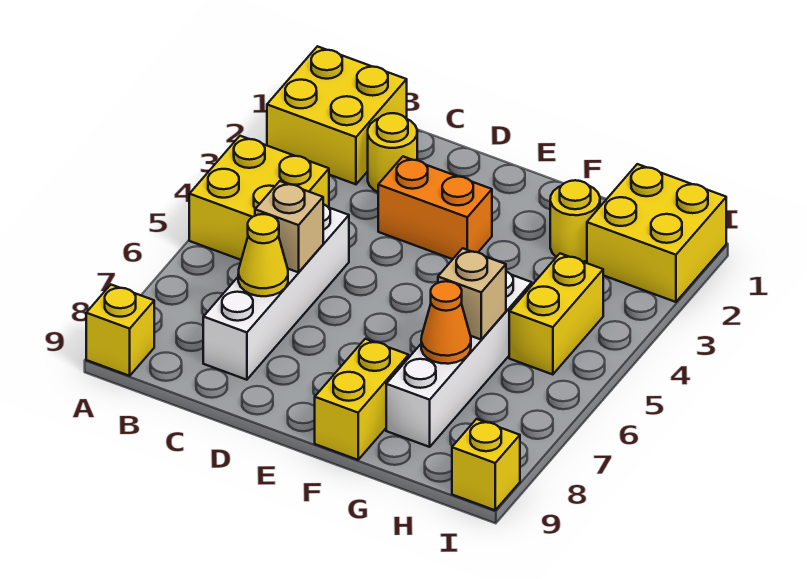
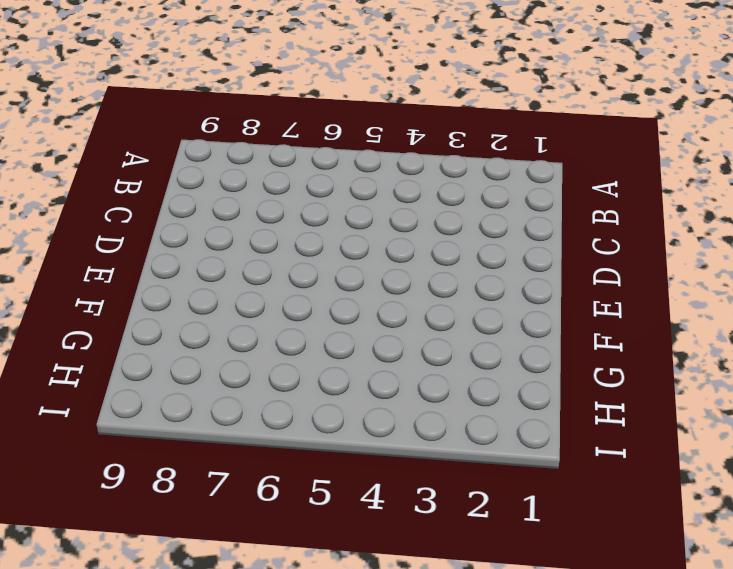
none -> yellow 2x2 brick [267,46,407,184]
none -> yellow 2x2 brick [189,136,329,260]
none -> yellow 1x1 brick [86,285,154,376]

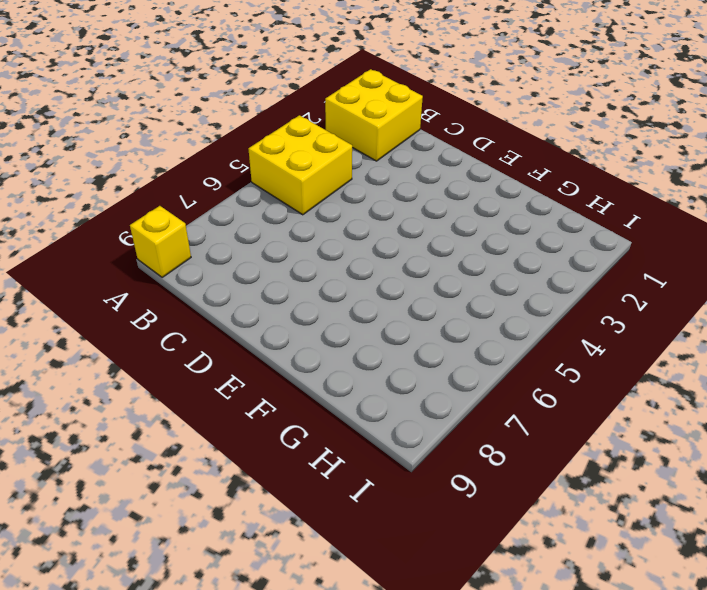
none -> yellow 1x1 round brick [368,113,417,192]
none -> white 1x4 brick [203,204,349,380]
none -> orange 1x2 brick [378,157,492,259]

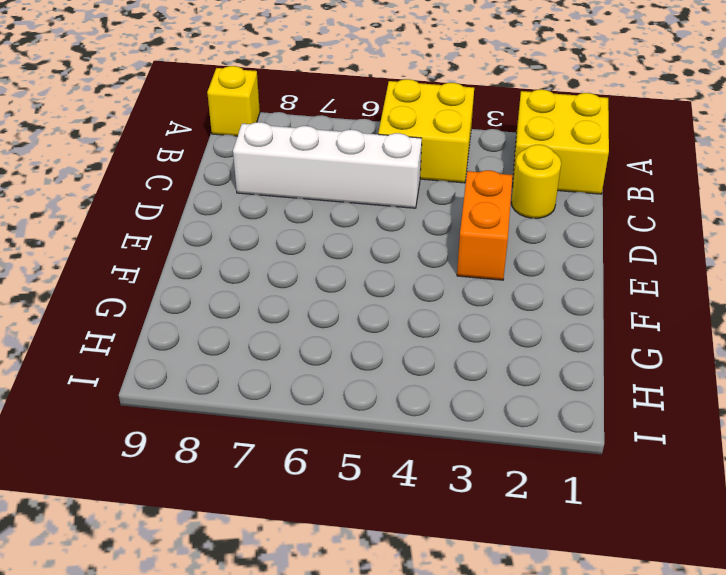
none -> yellow 1x2 brick [315,339,409,460]
none -> yellow 1x1 round brick [550,180,600,262]
none -> white 1x4 brick [386,272,532,447]

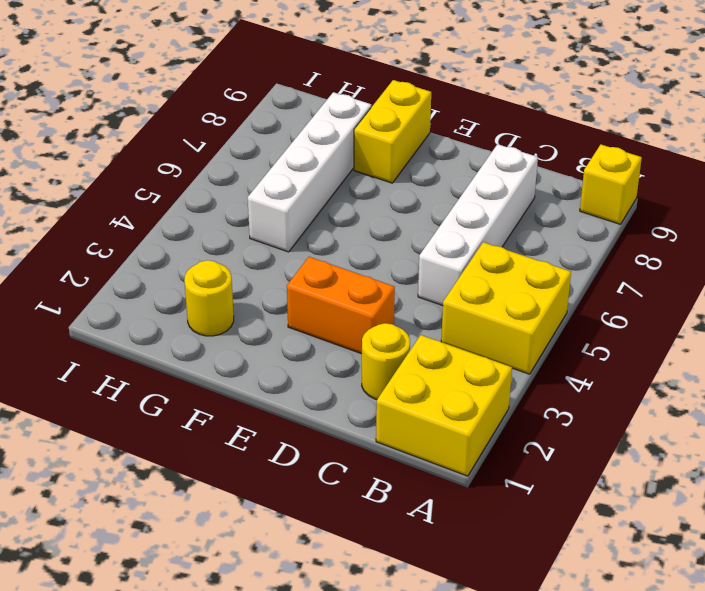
none -> yellow 2x2 brick [587,164,726,302]
none -> yellow 1x2 brick [509,254,603,375]
none -> yellow 1x1 brick [452,419,520,510]

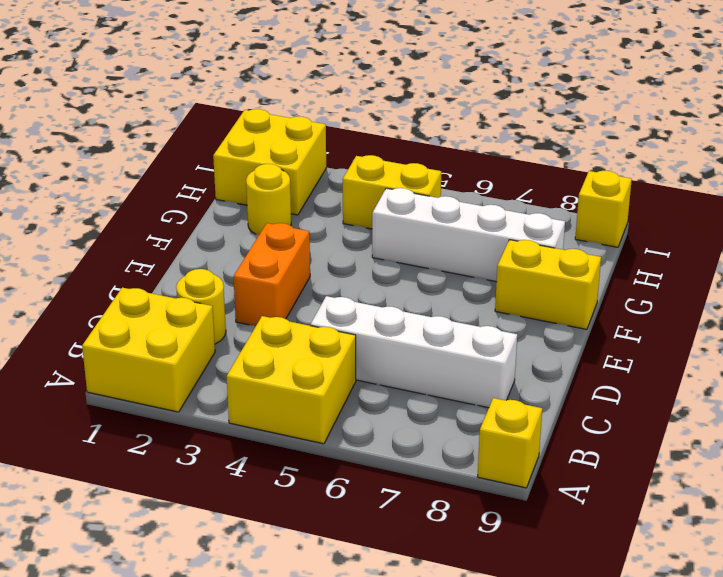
none -> tan 1x1 brick [255,181,323,272]
none -> yellow 1x1 cone [238,214,288,296]
none -> tan 1x1 brick [438,248,506,340]

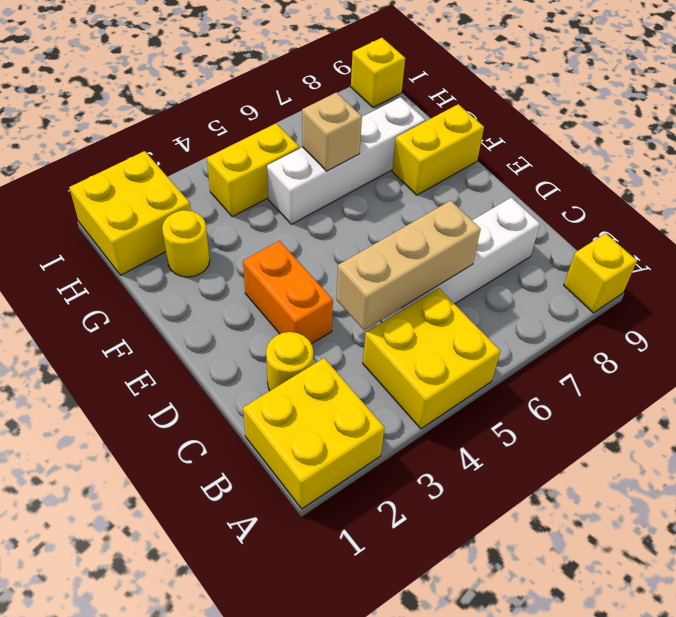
tan 1x3 brick [336,200,481,330] -> tan 1x1 brick [255,181,323,272]
none -> yellow 1x1 cone [238,214,288,296]
none -> orange 1x1 cone [421,281,471,364]

